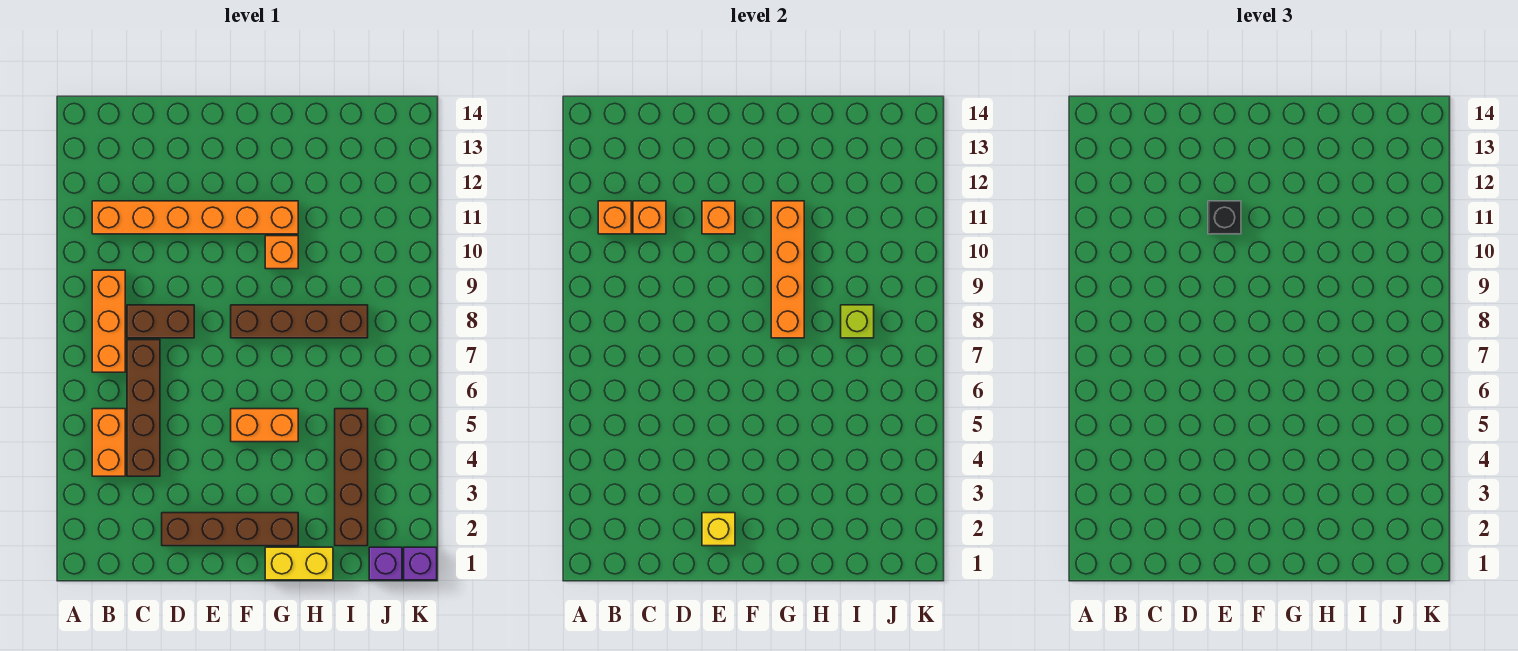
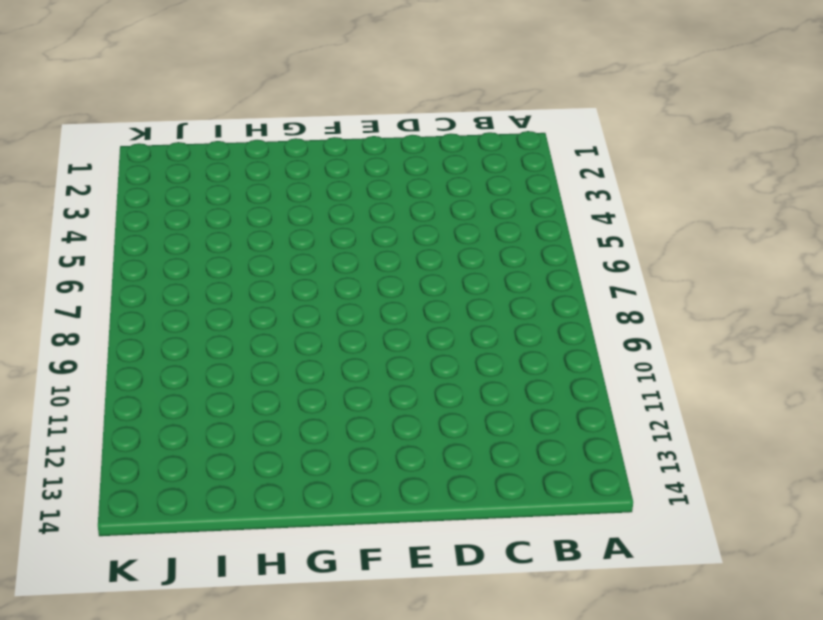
none -> orange 1x2 brick [92,409,125,476]
none -> orange 1x3 brick [92,270,125,372]
none -> orange 1x6 brick [92,201,298,234]

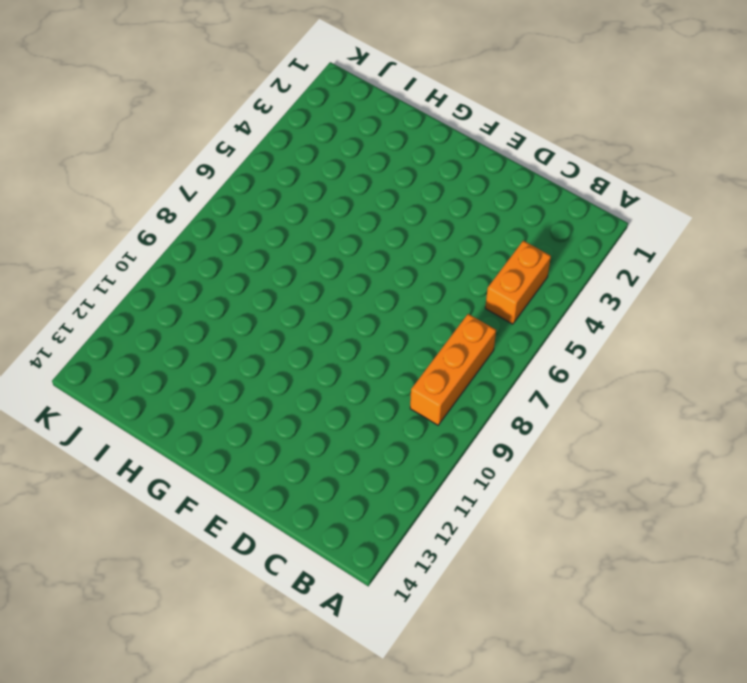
none -> orange 1x6 brick [92,201,298,234]
none -> brown 1x4 brick [127,340,160,476]
none -> brown 1x2 brick [127,305,194,338]

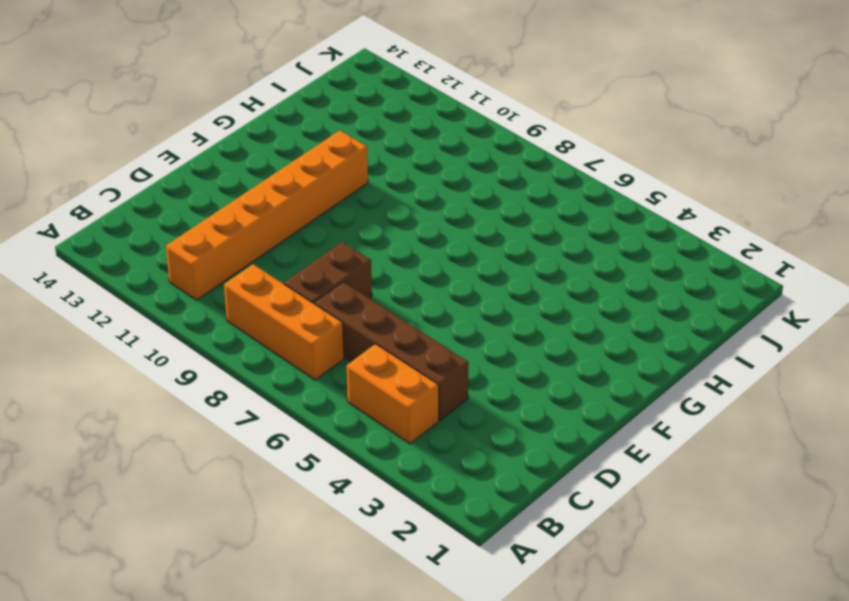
none -> brown 1x4 brick [162,513,298,546]
none -> orange 1x2 brick [231,409,298,442]
none -> brown 1x4 brick [231,305,368,338]

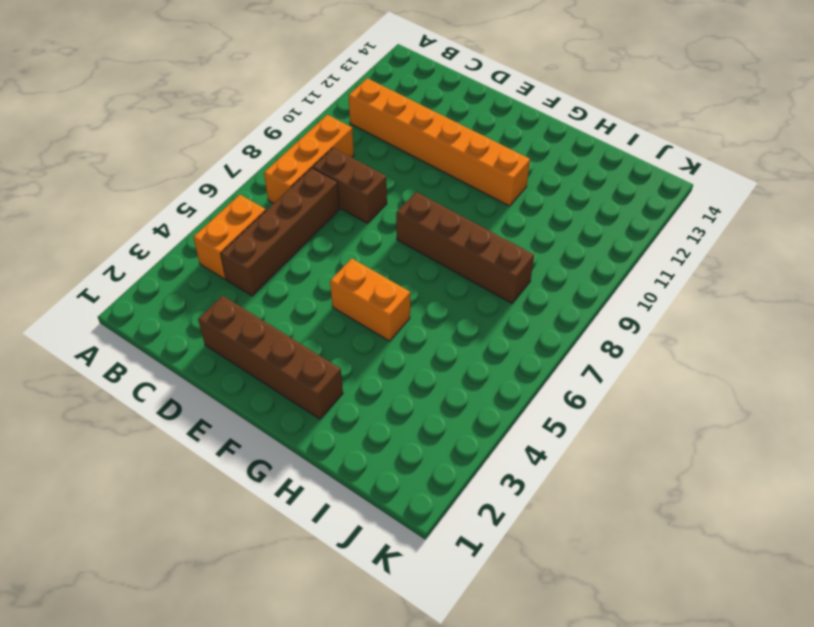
none -> yellow 1x2 brick [265,547,333,580]
none -> orange 1x1 brick [265,236,298,269]
none -> brown 1x4 brick [335,409,368,546]

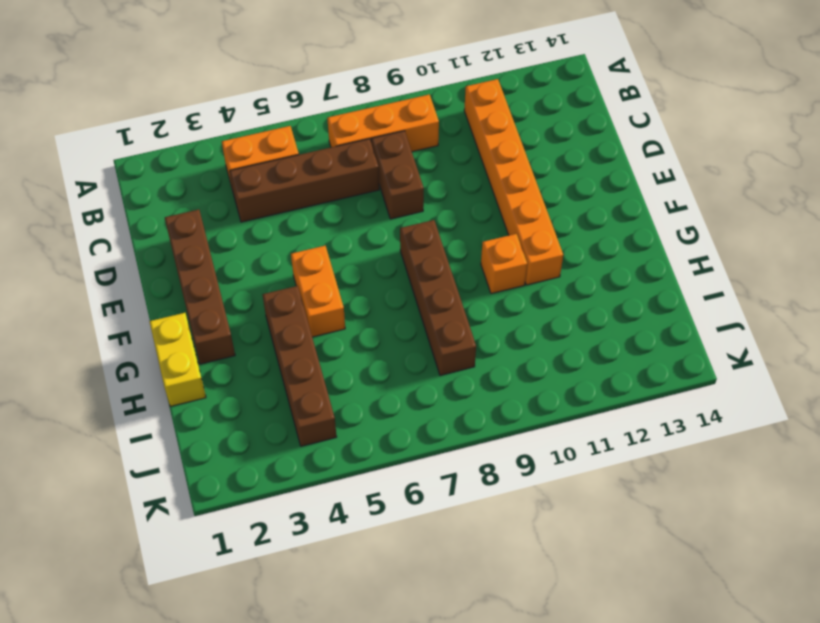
brown 1x4 brick [262,286,337,446] -> brown 1x4 brick turned to [335,409,368,546]
none -> purple 1x1 brick [369,547,402,580]
none -> purple 1x1 brick [404,547,437,580]
none -> orange 1x1 brick [598,201,631,234]

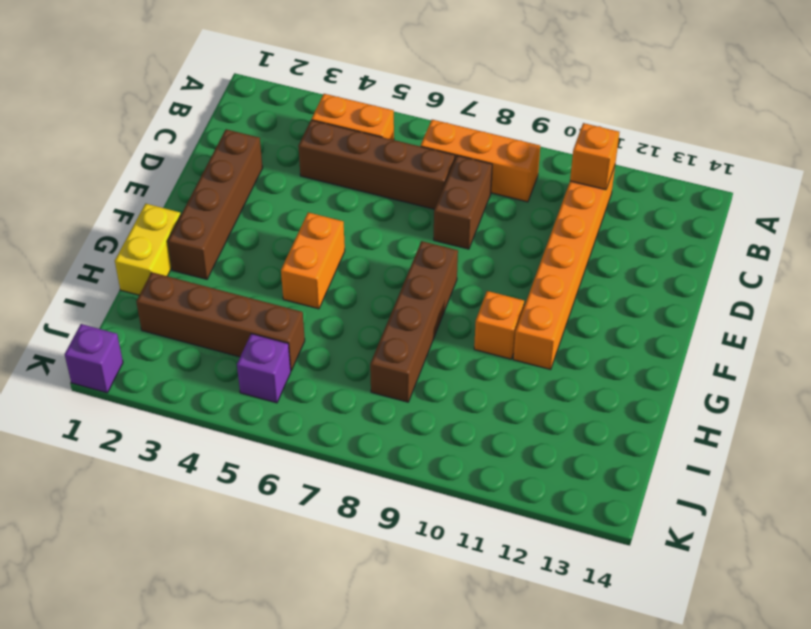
purple 1x1 brick [237,334,291,403] -> purple 1x1 brick moved to [369,547,402,580]
none -> orange 1x1 brick [633,201,666,234]
none -> yellow 1x1 brick [702,513,735,546]
none -> orange 1x1 brick [702,201,735,234]

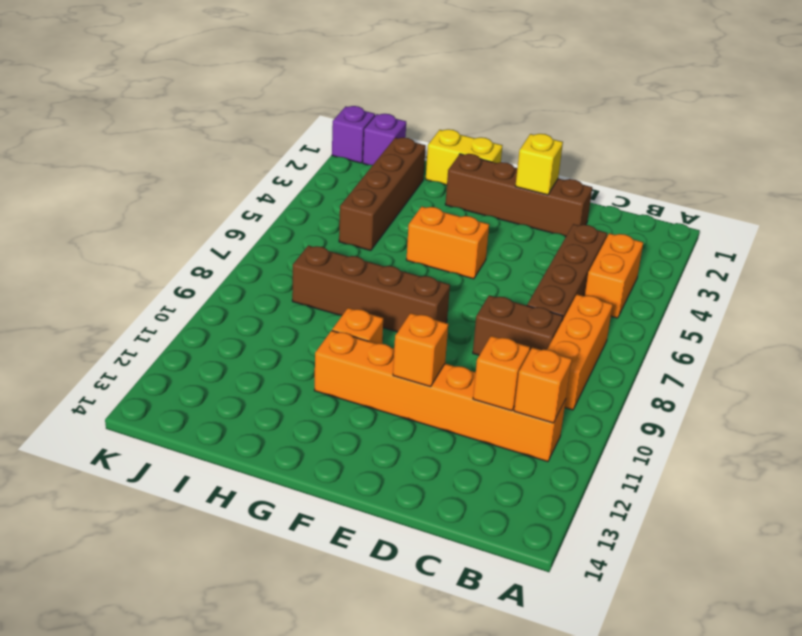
none -> orange 1x4 brick [771,201,804,338]
none -> lime 1x1 brick [841,305,874,338]
none -> black 1x1 brick [1208,201,1241,234]

